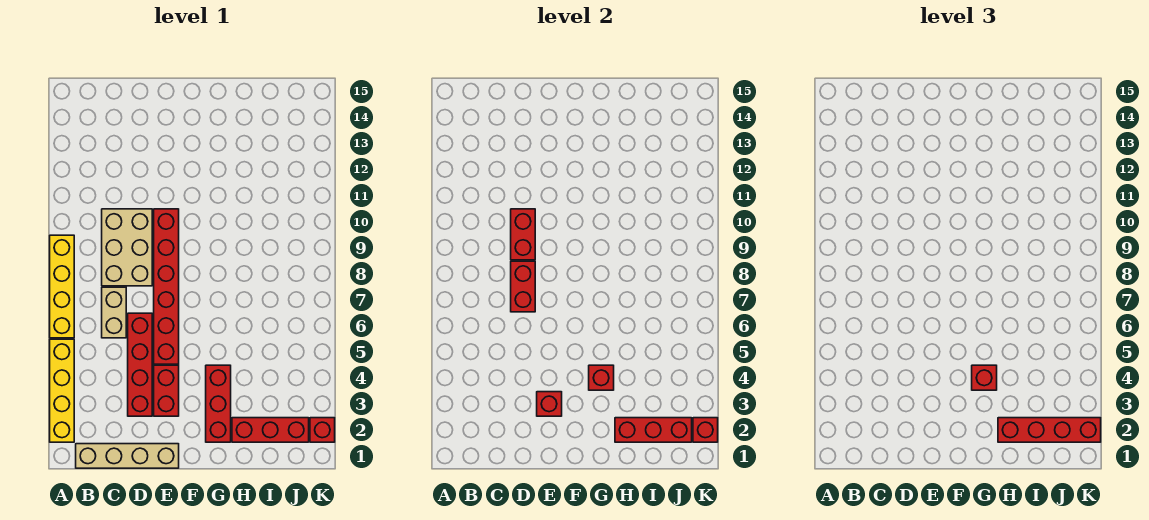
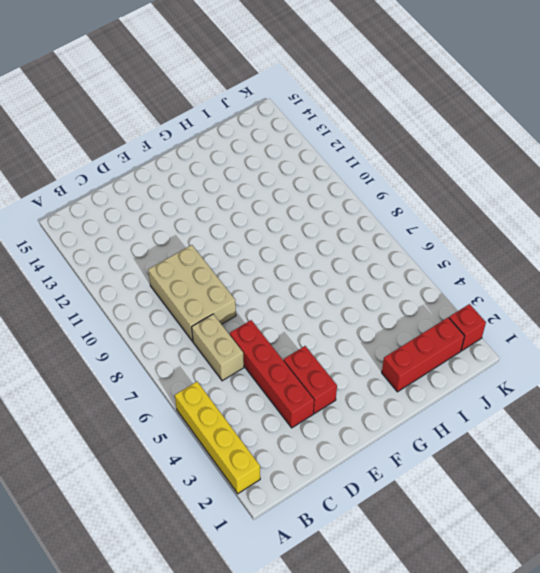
none -> yellow 1x4 brick [50,235,74,338]
none -> tan 1x4 brick [76,444,179,468]
none -> red 1x6 brick [154,209,179,364]

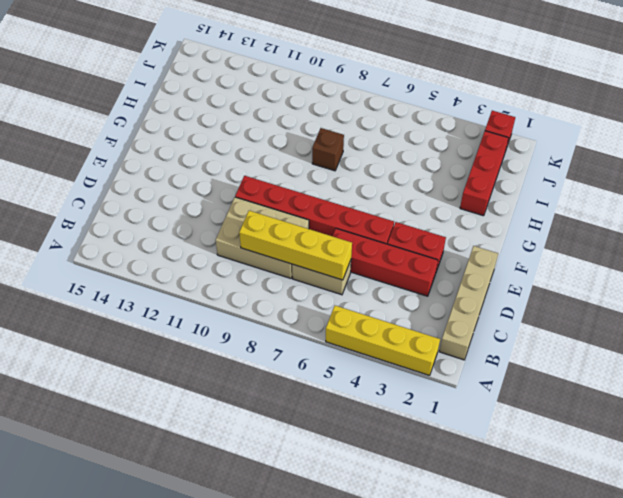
yellow 1x4 brick [239,211,352,280] -> yellow 1x4 brick moved to [50,235,74,338]
brown 1x1 brick [312,128,344,171] -> none
none -> red 1x3 brick [206,365,231,442]
none -> red 1x2 brick [511,261,535,312]
none -> red 1x2 brick [511,209,535,260]

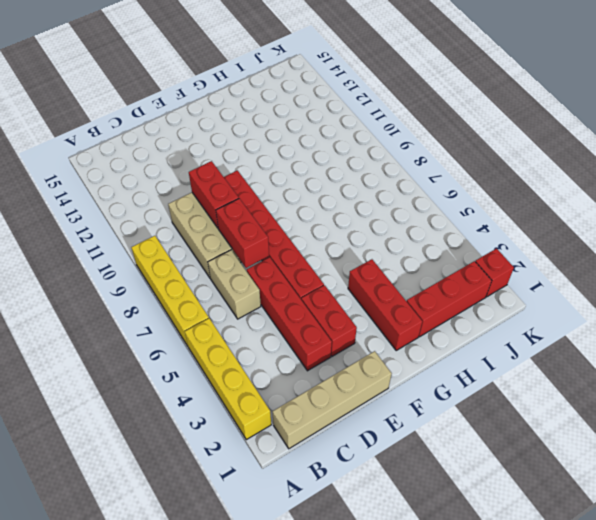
none -> red 1x1 brick [537,392,562,416]
none -> red 1x1 brick [589,365,614,390]
none -> red 1x3 brick [615,418,692,442]

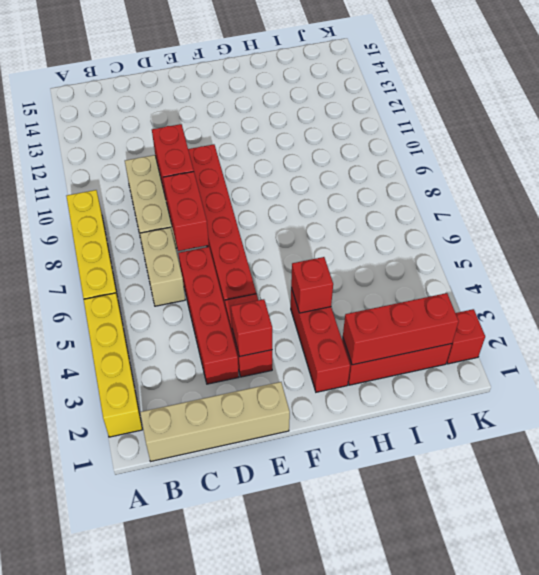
none -> red 1x1 brick [693,418,718,442]
none -> red 1x1 brick [972,365,997,390]
none -> red 1x4 brick [998,418,1101,442]

